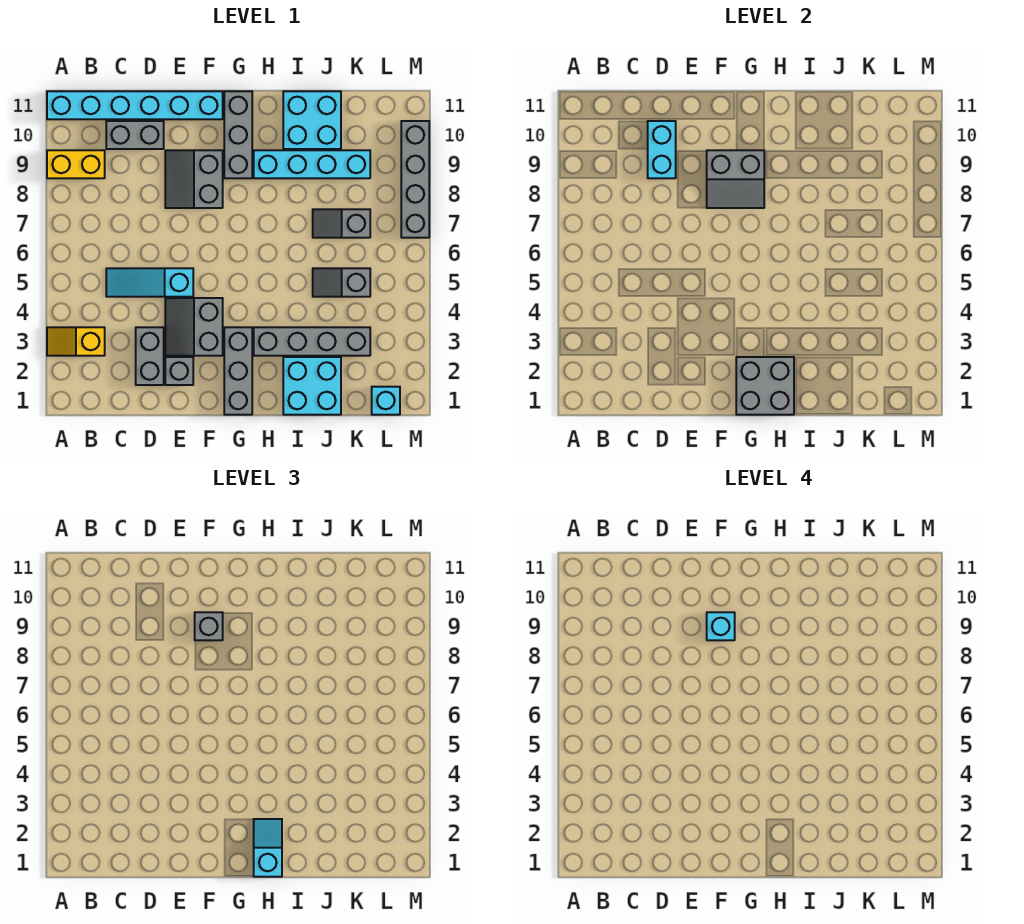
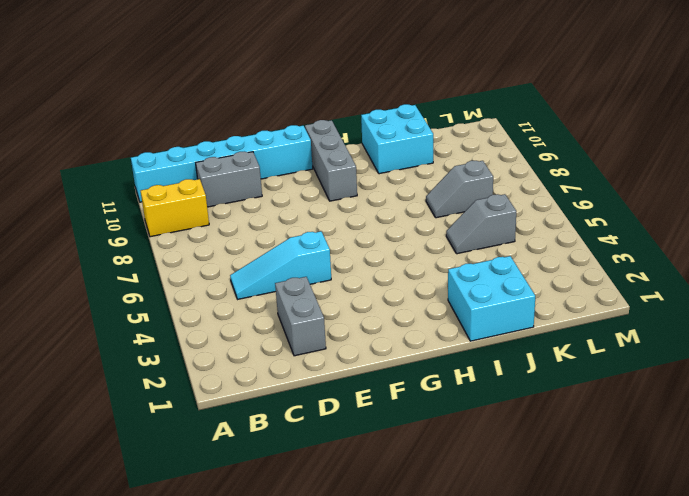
none -> yellow 1x2 slope [47,327,105,356]
none -> grey 1x1 brick [165,357,193,385]
none -> grey 2x2 slope [165,298,223,356]

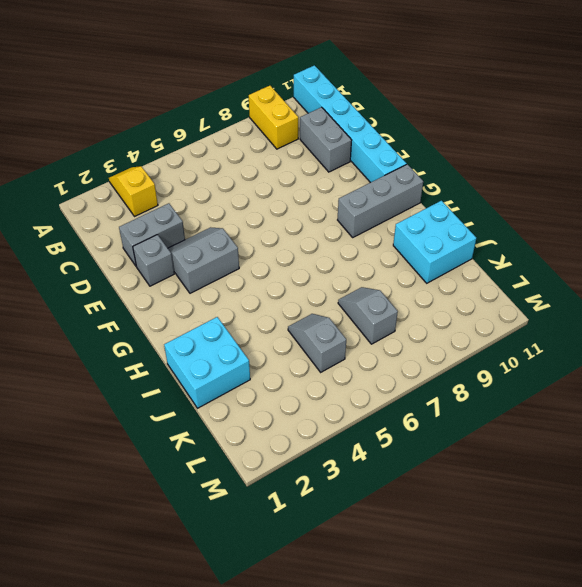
none -> cyan 1x3 slope [106,268,193,297]
none -> grey 2x2 slope [165,150,223,208]
none -> grey 1x3 brick [224,327,252,415]

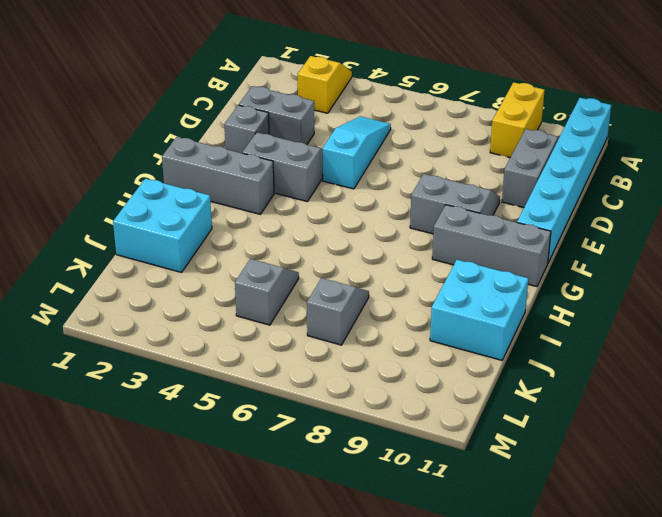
none -> grey 1x4 brick [254,327,370,356]
none -> cyan 1x4 brick [254,150,370,178]
none -> cyan 1x1 brick [372,387,400,415]

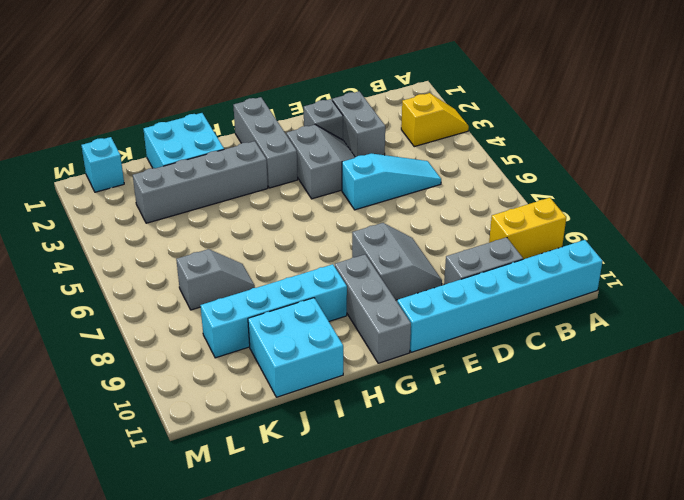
none -> grey 1x2 slope [313,268,370,297]
none -> grey 1x4 brick [401,121,429,238]
none -> cyan 1x2 brick [648,121,676,178]

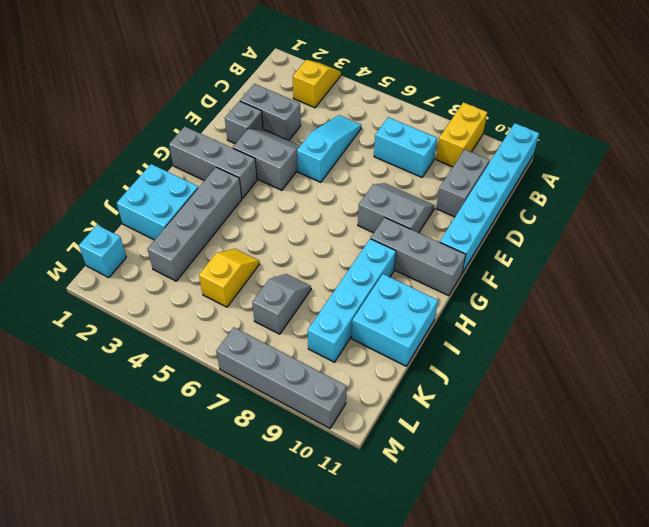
cyan 1x2 brick [374,117,437,177] -> cyan 1x2 brick moved to [648,121,676,178]
yellow 1x2 slope [199,249,259,307] -> grey 1x2 slope [313,268,370,297]
none -> grey 2x2 slope [707,150,764,208]
none -> grey 2x2 brick [736,357,794,415]
none -> grey 1x1 brick [195,612,223,640]

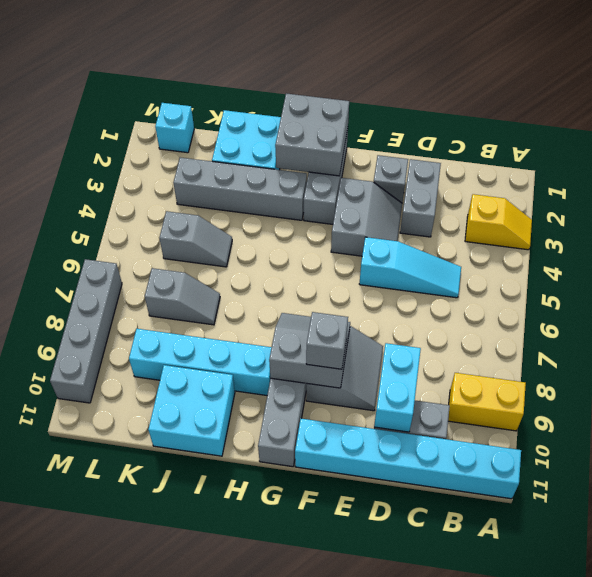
none -> cyan 1x2 slope [254,819,282,877]
none -> cyan 1x1 brick [707,612,735,640]

